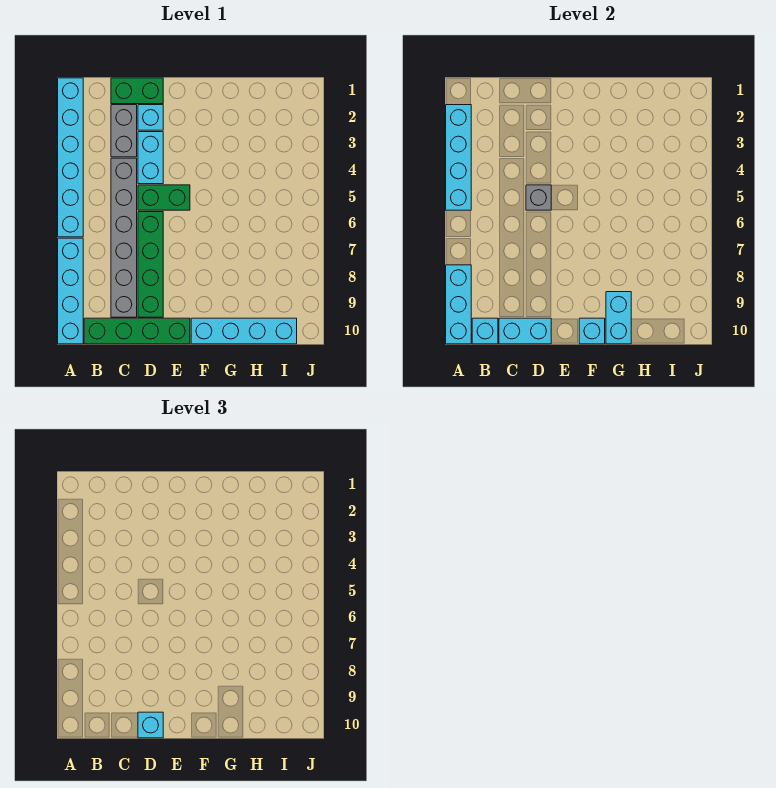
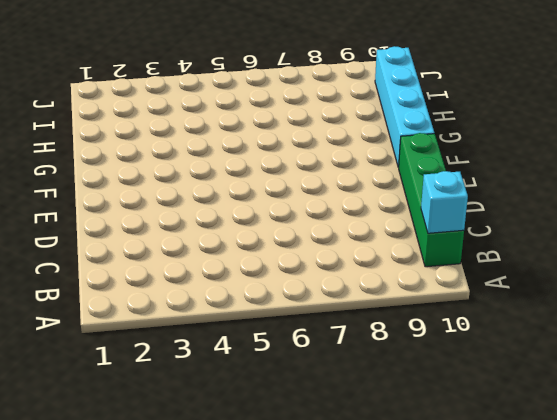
none -> cyan 1x6 brick [58,78,83,237]
none -> cyan 1x4 brick [58,238,83,344]
none -> green 1x2 brick [111,78,163,104]

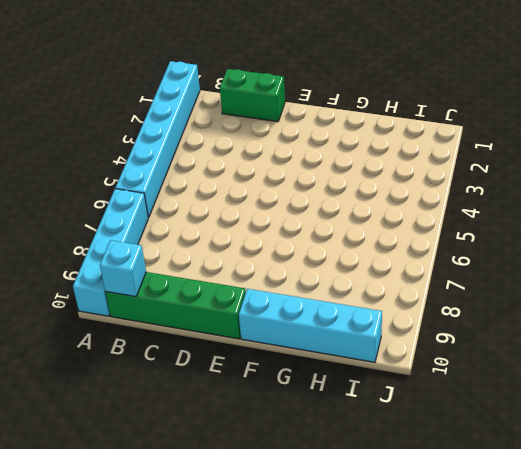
none -> grey 1x2 brick [111,105,137,157]
none -> grey 1x6 brick [111,158,137,317]
none -> cyan 1x1 brick [138,105,163,130]

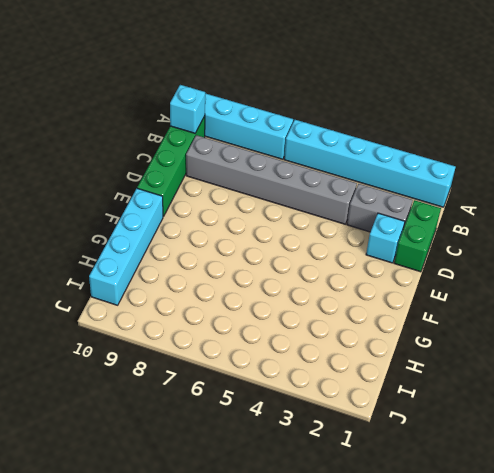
none -> cyan 1x2 brick [138,132,163,184]
none -> green 1x2 brick [138,185,190,210]
none -> green 1x4 brick [138,212,163,317]

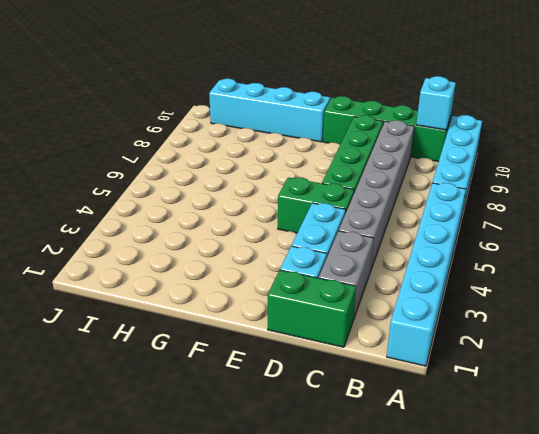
none -> cyan 1x4 brick [446,105,471,210]
none -> cyan 1x3 brick [446,265,471,344]
none -> cyan 1x2 brick [499,318,551,344]

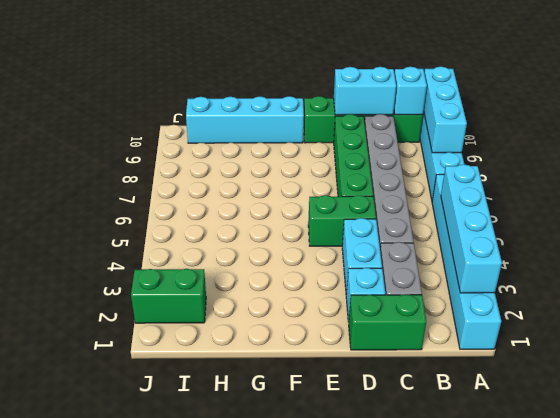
green 1x2 brick [131,269,206,323] -> none
none -> grey 1x1 brick [526,185,551,210]
none -> cyan 1x1 brick [579,318,605,344]
none -> cyan 1x2 brick [606,292,631,344]

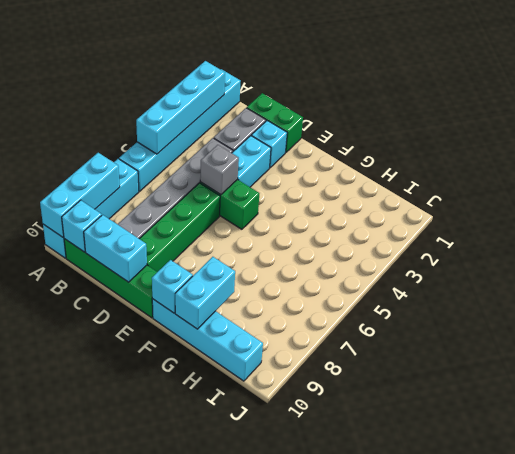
none -> cyan 1x1 brick [138,712,163,738]

